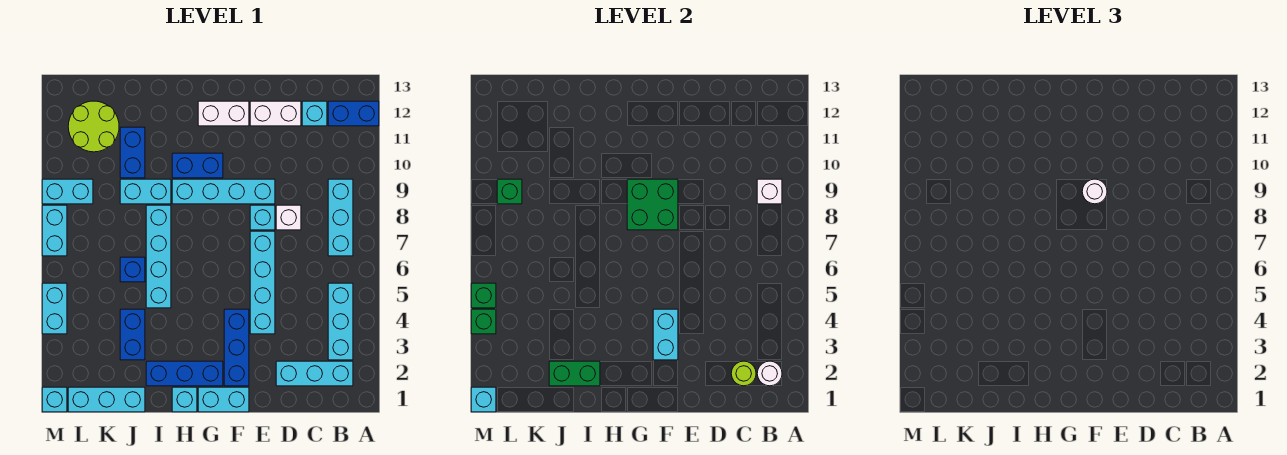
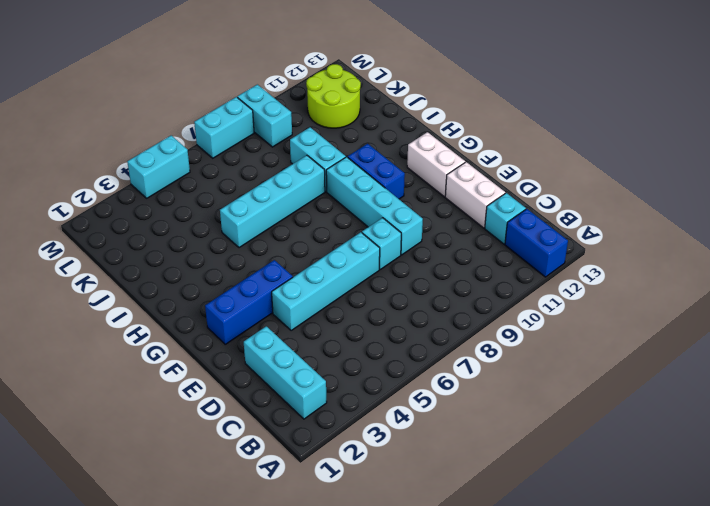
none -> cyan 1x3 brick [328,283,353,360]
none -> cyan 1x3 brick [328,179,353,256]
none -> white 1x1 brick [276,205,301,230]
none -> cyan 1x2 brick [198,387,249,412]

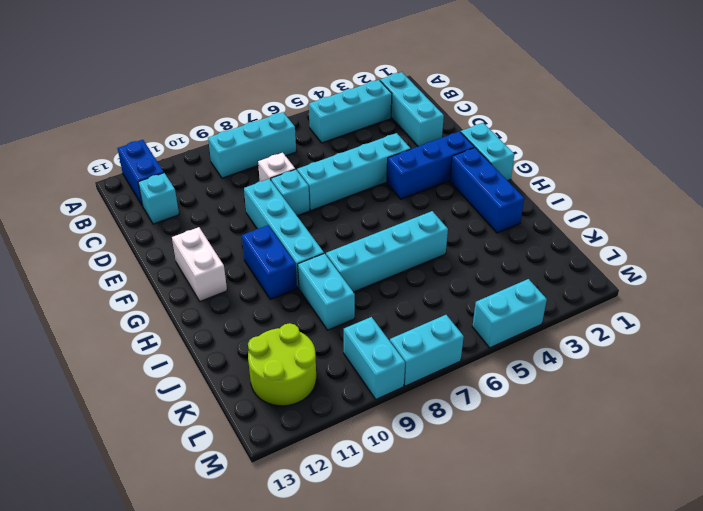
none -> white 1x2 brick [250,101,301,126]
none -> cyan 1x1 brick [172,387,197,412]
none -> cyan 1x3 brick [68,387,145,412]
none -> blue 1x2 brick [120,309,145,360]

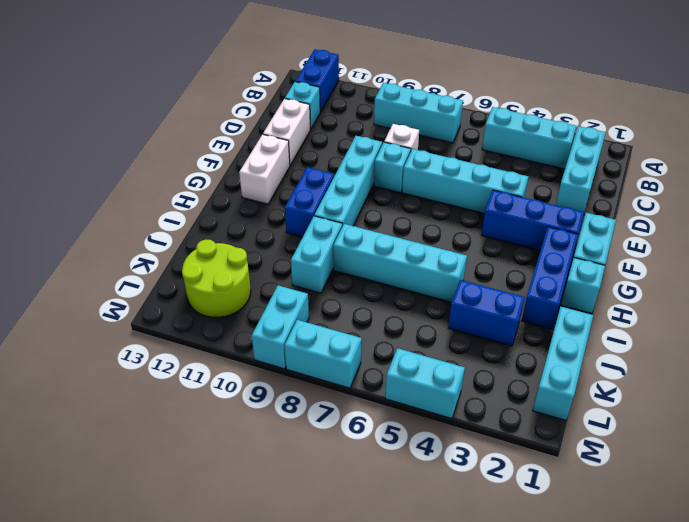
none -> blue 1x1 brick [120,257,145,282]
none -> blue 1x2 brick [120,127,145,178]
none -> cyan 1x1 brick [42,387,67,412]
none -> white 1x1 round brick [757,361,782,386]

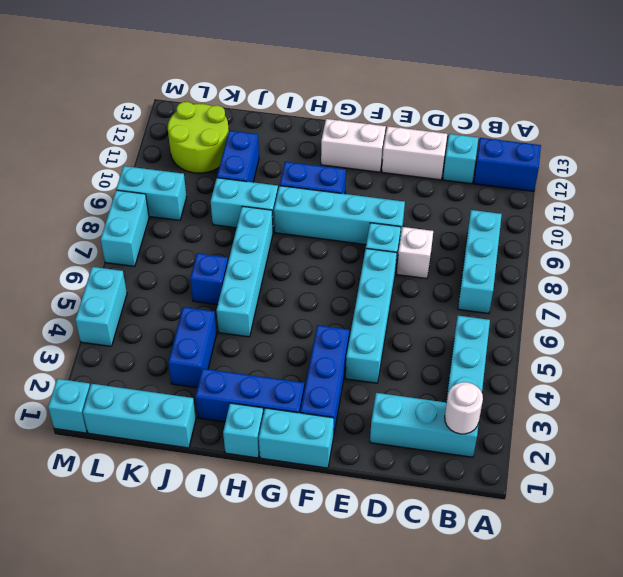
none -> white 1x1 brick [757,179,782,204]
none -> lime 1x1 round brick [731,361,756,386]
none -> cyan 1x2 brick [653,309,678,360]
none -> green 2x2 brick [627,179,678,230]

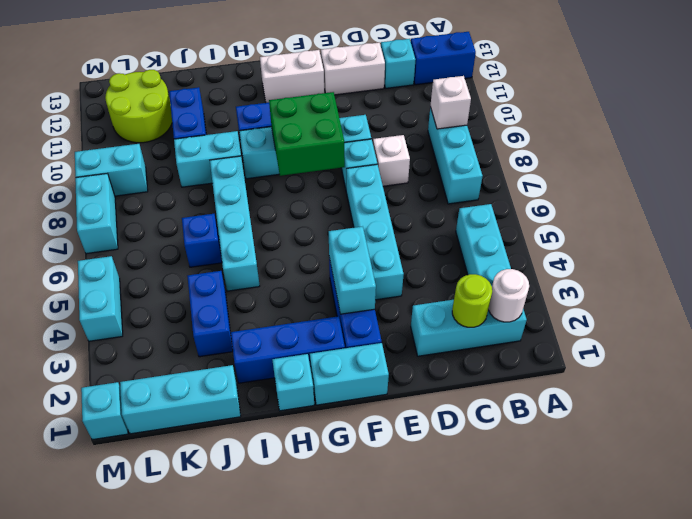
none -> green 1x2 brick [549,361,600,386]
none -> green 1x1 brick [497,179,522,204]
none -> cyan 1x1 brick [471,387,496,412]
none -> green 1x1 brick [471,309,496,334]

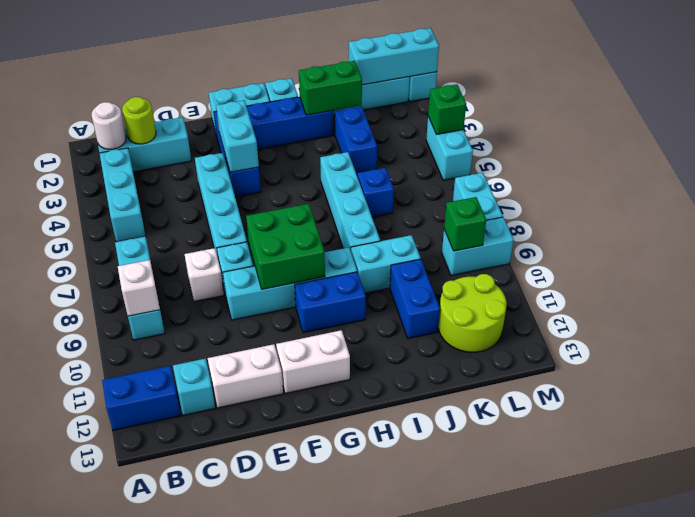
cyan 1x3 brick [349,28,439,85] -> cyan 1x1 brick [471,387,496,412]
none -> green 1x1 brick [471,283,496,308]
none -> white 1x1 round brick [1082,179,1107,204]

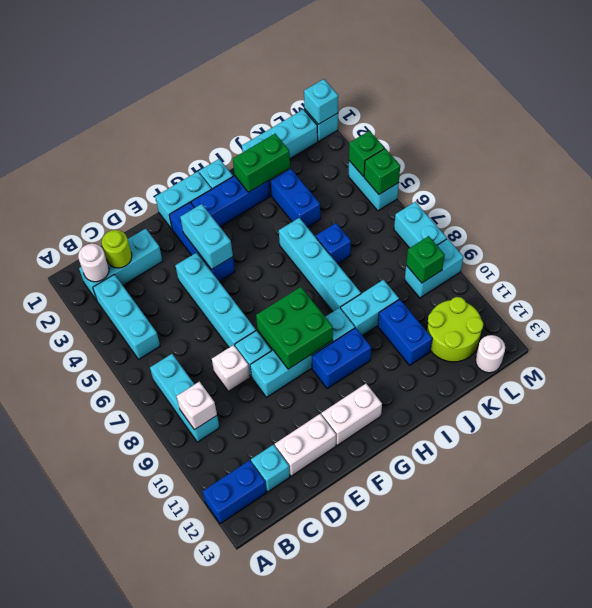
white 1x1 round brick [476,335,505,373] -> white 1x1 round brick moved to [1082,179,1107,204]

